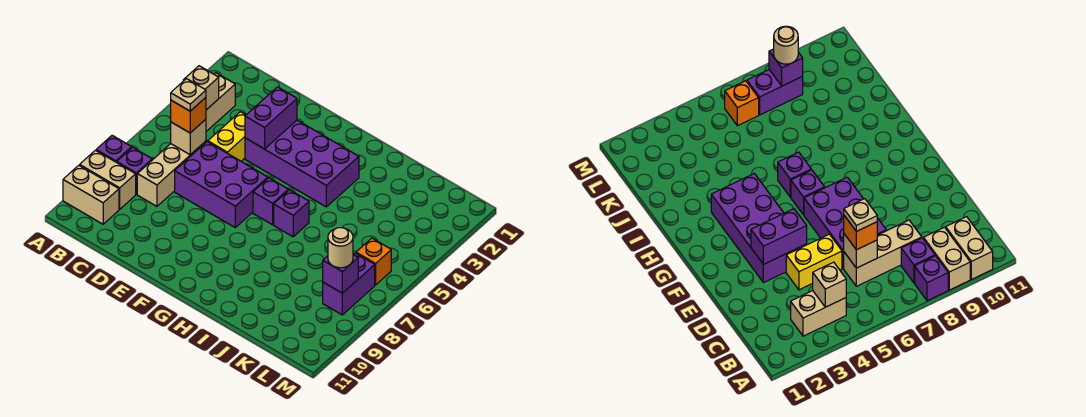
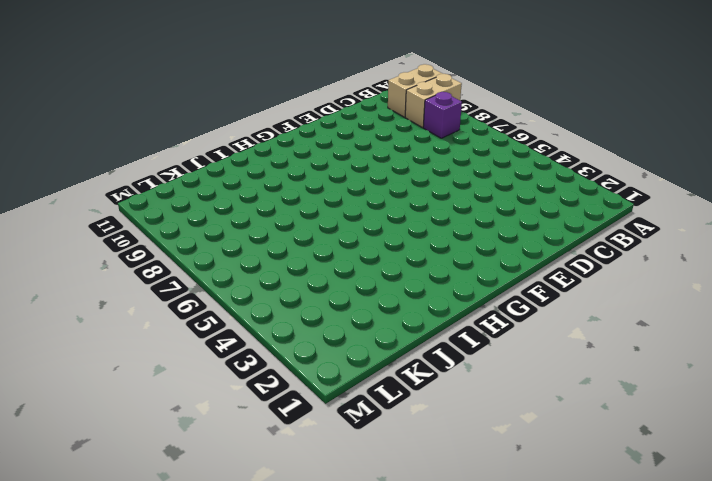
none -> purple 1x1 brick [96,136,132,162]
none -> tan 1x2 brick [206,73,235,131]
none -> tan 1x3 brick [137,141,206,206]

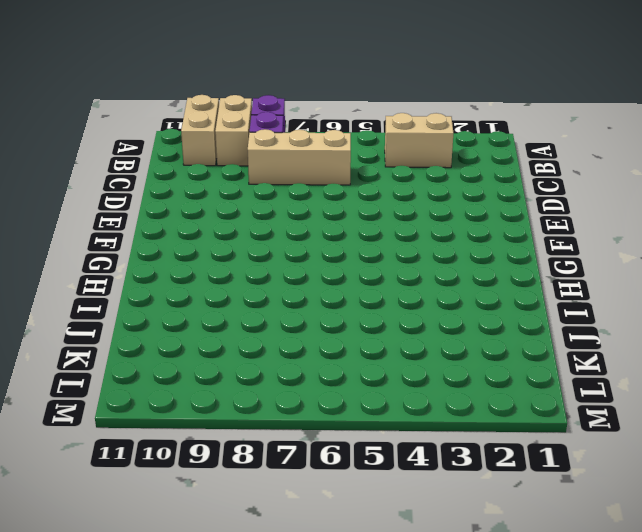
none -> yellow 1x2 brick [208,112,246,161]
none -> purple 2x3 brick [175,142,268,228]
none -> purple 2x4 brick [245,120,359,207]

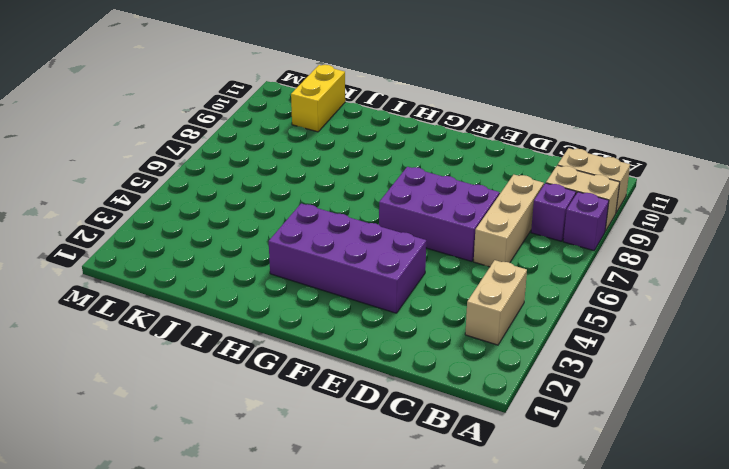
yellow 1x2 brick [291,65,345,132] -> yellow 1x2 brick moved to [208,112,246,161]
none -> purple 1x1 brick [253,178,288,225]
none -> purple 1x1 brick [274,190,309,237]
none -> orange 1x1 brick [356,238,391,285]

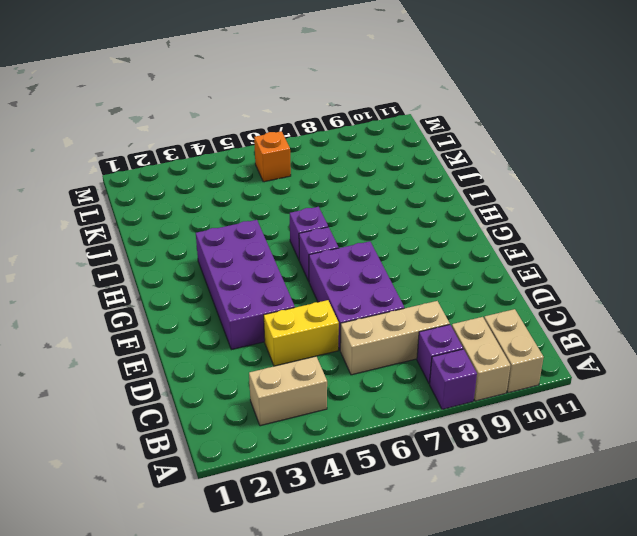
none -> purple 1x2 brick [323,253,375,315]
none -> tan 1x1 brick [183,66,219,110]
none -> tan 1x1 brick [171,119,206,155]

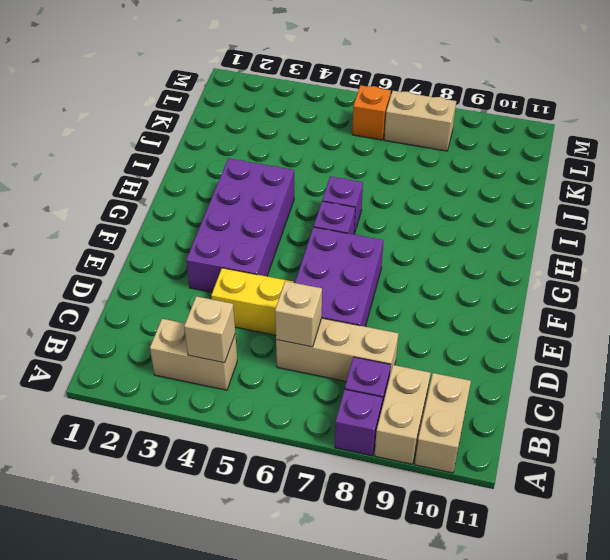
tan 1x2 brick [384,91,456,151] -> purple 1x2 brick [323,253,375,315]
none -> purple 1x2 brick [245,87,297,149]
none -> purple 1x1 brick [323,255,358,293]
none -> orange 1x1 brick [171,98,206,133]

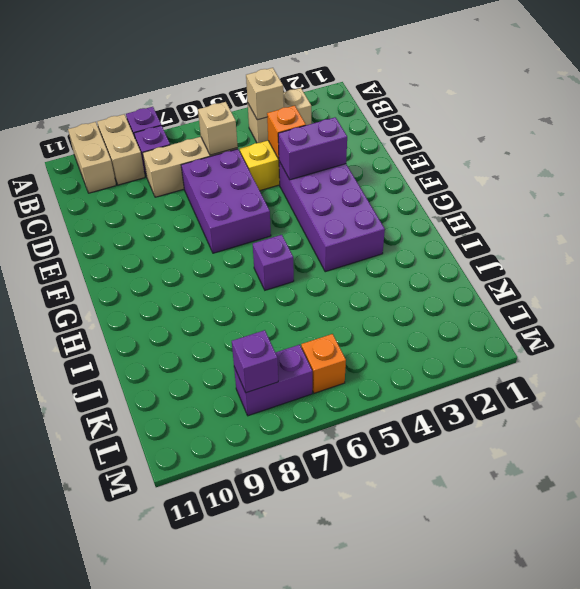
orange 1x1 brick [267,106,306,159] -> orange 1x1 brick moved to [171,98,206,133]
none -> purple 1x1 brick [253,178,288,225]
none -> tan 1x1 round brick [328,228,353,268]
none -> tan 1x1 plate [171,79,206,111]

